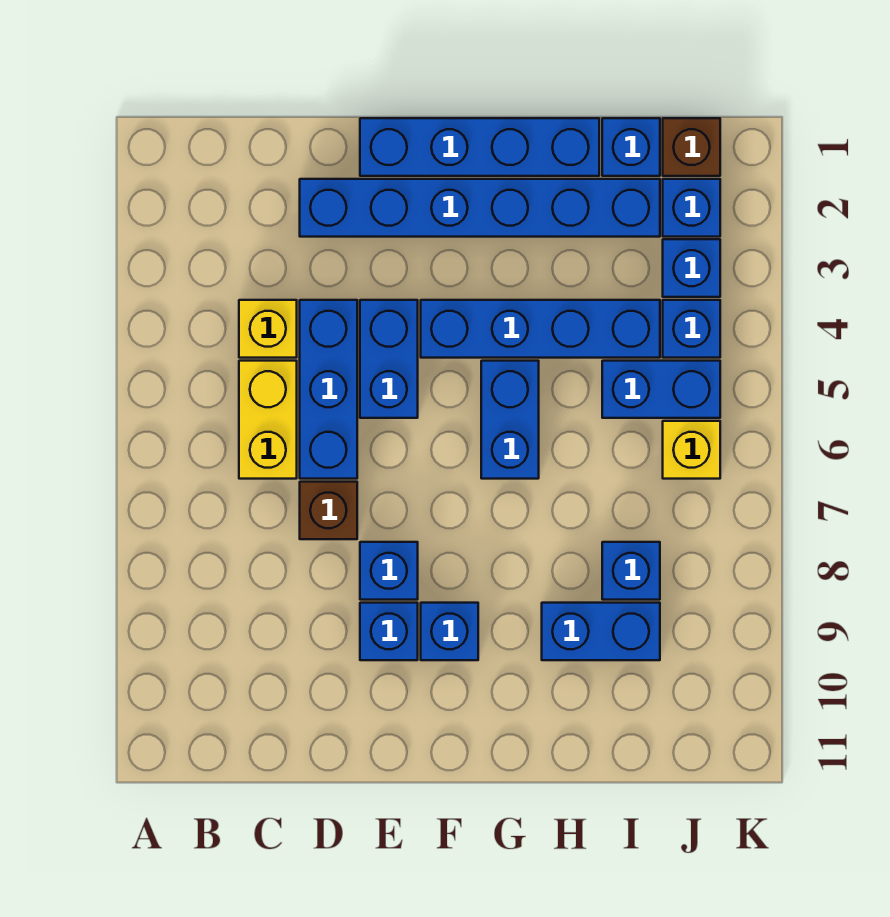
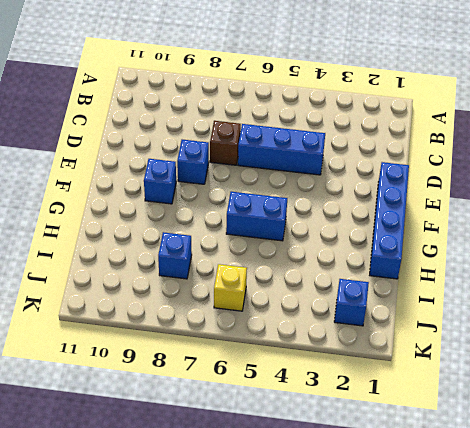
none -> yellow 1x1 brick [239,300,297,358]
none -> yellow 1x2 brick [239,361,297,479]
none -> blue 1x6 brick [300,179,660,237]

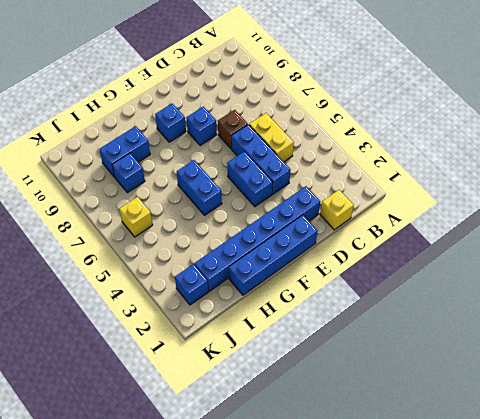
yellow 1x1 brick [320,190,354,230] -> yellow 1x1 brick moved to [239,300,297,358]
none -> blue 1x1 brick [360,603,418,660]
none -> blue 1x4 brick [421,300,660,358]
none -> blue 1x1 brick [602,118,660,176]

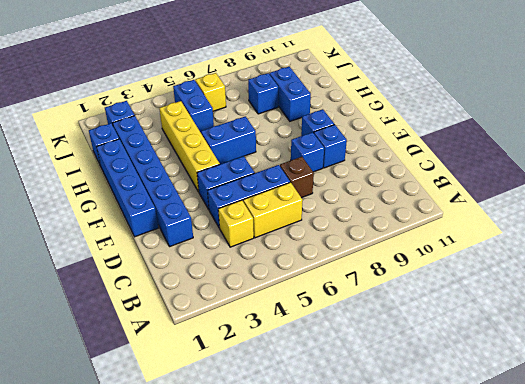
yellow 1x4 brick [159,101,220,192] -> blue 1x4 brick [421,300,660,358]
none -> brown 1x1 brick [663,118,720,176]
none -> blue 1x1 brick [663,239,720,297]
none -> blue 1x1 brick [663,300,720,358]

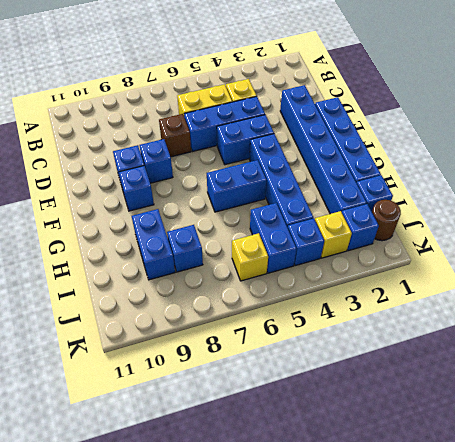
brown 1x1 round brick [372,200,401,241] -> brown 1x1 brick [663,118,720,176]
yellow 1x1 brick [315,211,352,258] -> blue 1x1 brick [663,239,720,297]

